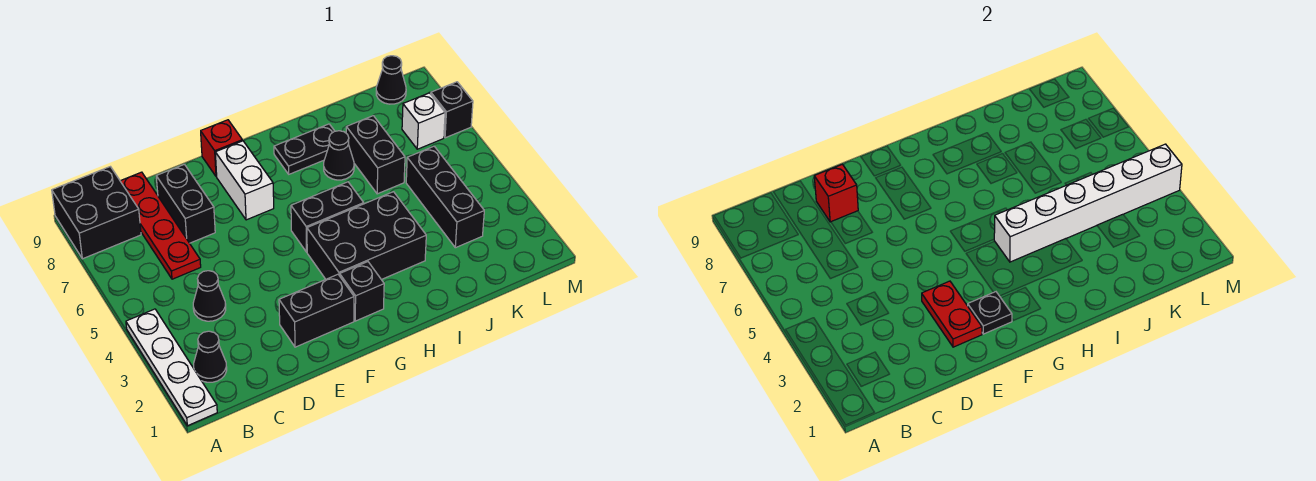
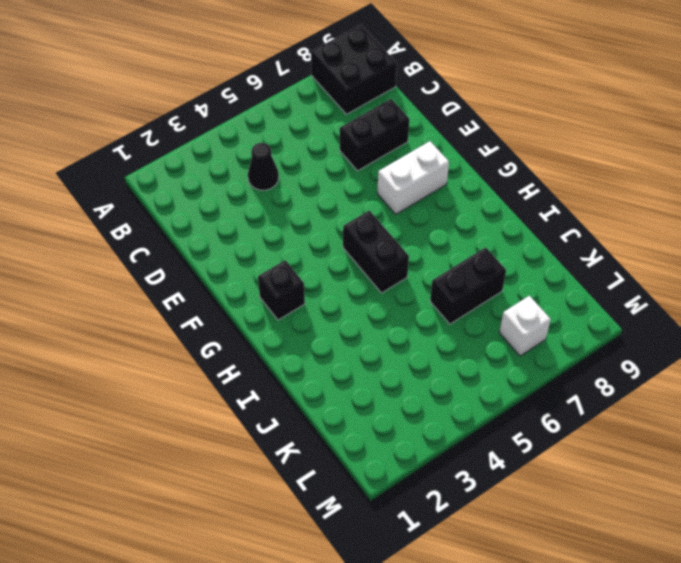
none -> white 1x4 plate [126,309,217,426]
none -> black 1x1 cone [194,331,227,382]
none -> red 1x4 plate [120,172,201,279]

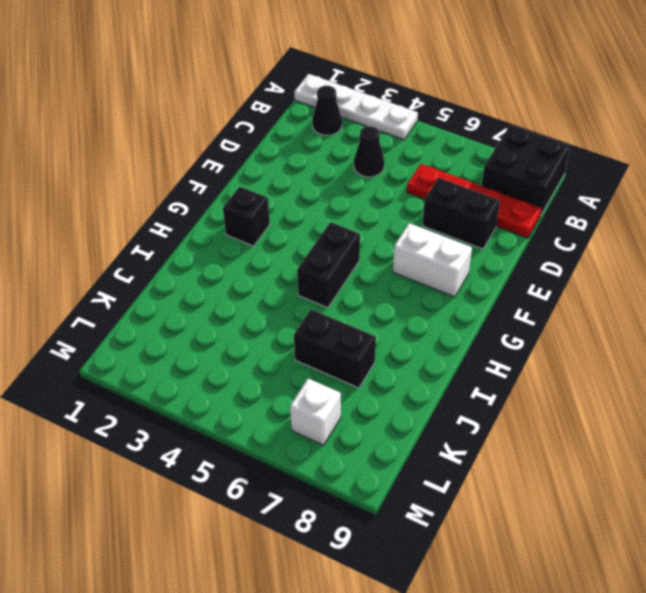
none -> black 1x2 brick [279,274,354,347]
none -> red 1x1 brick [201,120,242,177]
none -> black 2x3 brick [307,192,426,280]

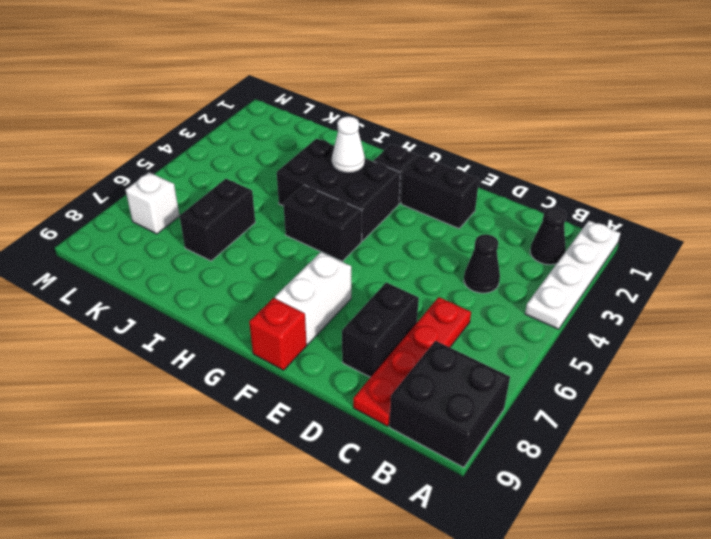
white 1x1 cone [332,116,365,173] -> none
none -> black 1x2 plate [274,124,335,174]
none -> black 1x1 cone [324,131,354,180]
none -> black 1x3 brick [406,146,484,248]

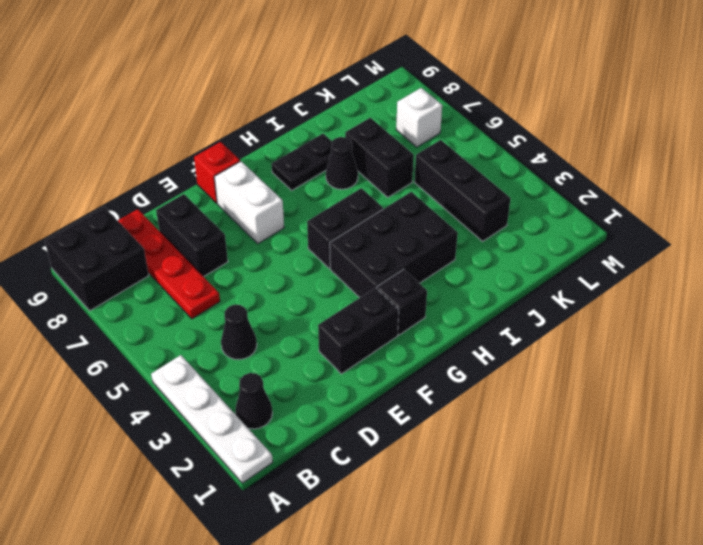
none -> black 1x1 cone [376,56,406,104]
none -> black 1x1 brick [431,82,473,138]
none -> red 1x1 brick [814,164,858,222]

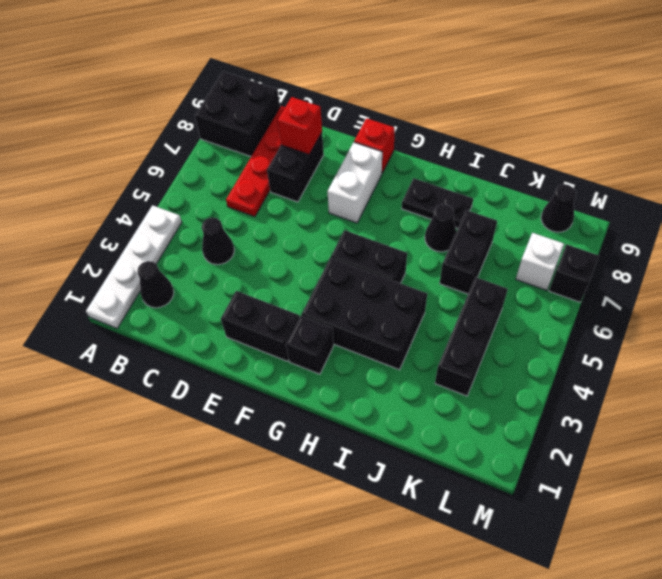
none -> red 1x2 plate [922,281,982,347]
none -> black 1x1 plate [968,292,1012,334]
none -> white 1x6 brick [994,144,1182,262]

